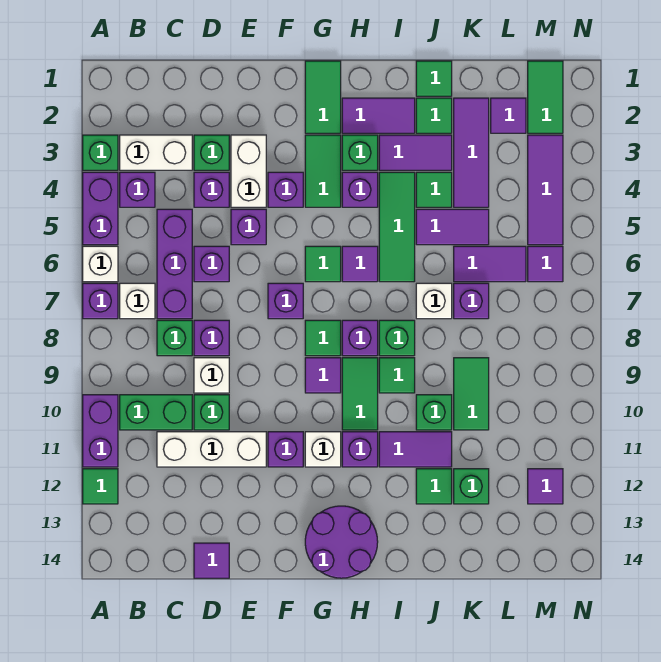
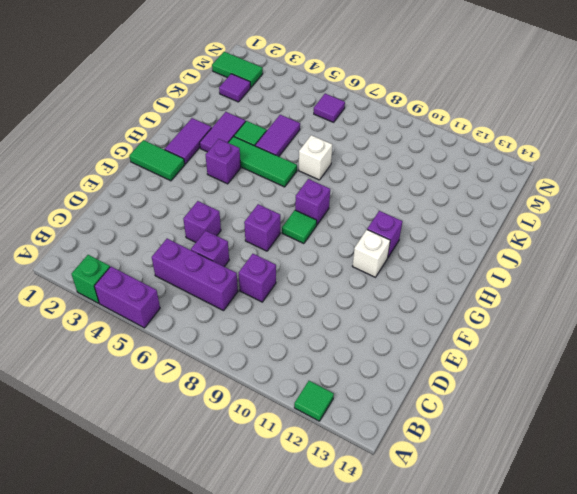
none -> white 1x1 brick [83,246,118,282]
none -> purple 1x1 brick [83,283,118,319]
none -> purple 1x2 brick [83,395,118,467]
none -> white 1x2 brick [120,135,192,170]

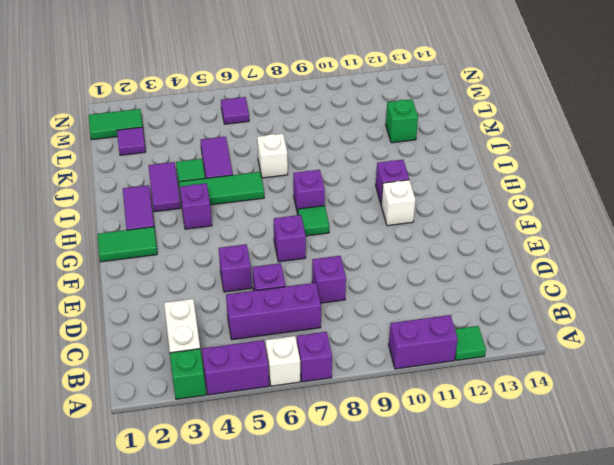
none -> purple 1x1 brick [120,172,155,207]
none -> white 1x1 brick [120,283,155,319]
none -> green 1x2 brick [120,395,192,430]
none -> green 1x1 brick [157,320,192,356]

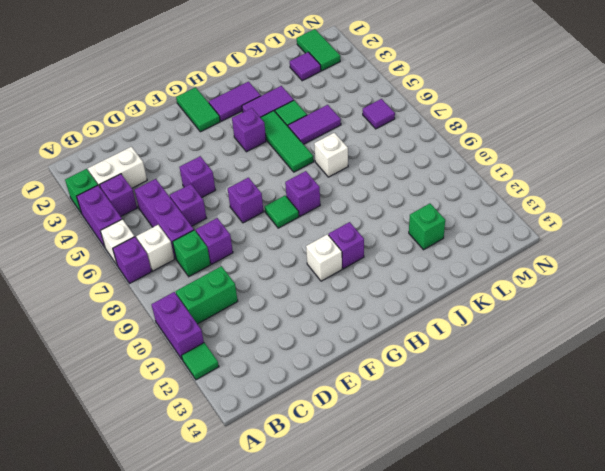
none -> white 1x3 brick [157,432,266,467]
none -> green 1x1 brick [194,135,229,170]
none -> purple 1x1 brick [194,172,229,207]
none -> white 1x1 brick [194,358,229,393]

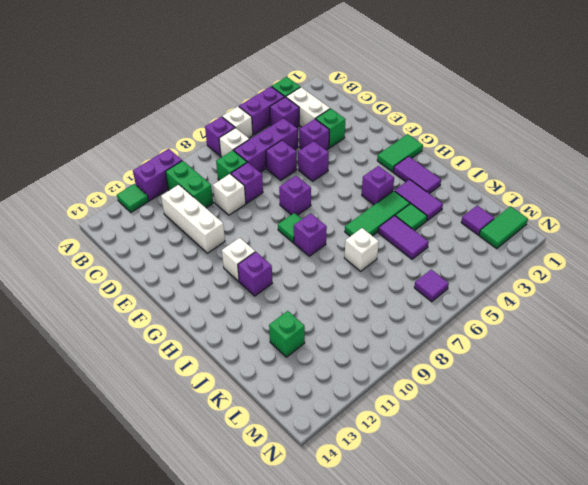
none -> green 1x1 brick [194,395,229,430]
none -> purple 1x1 tile [194,543,229,578]
none -> white 1x2 brick [231,135,266,207]
none -> purple 1x1 brick [268,172,303,207]

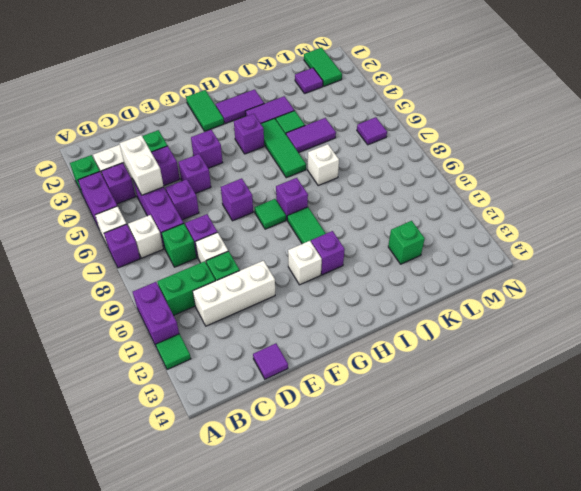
white 1x2 brick [119,135,164,195] -> white 1x2 brick moved to [231,135,266,207]
none -> purple 1x1 brick [268,432,303,467]
none -> green 1x2 tile [305,135,341,207]
none -> green 1x1 tile [305,246,341,282]
none -> purple 1x1 tile [305,358,341,393]

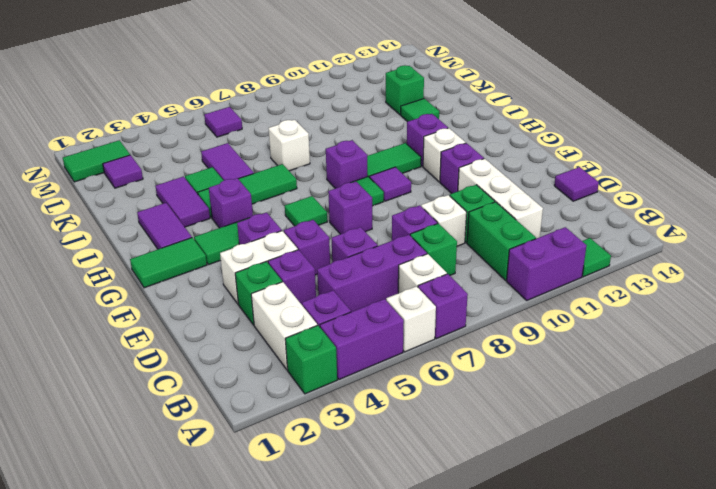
none -> purple 2x2 round brick [305,506,378,578]
none -> green 1x1 brick [342,135,378,170]
none -> purple 1x1 tile [342,246,378,282]
none -> green 1x1 brick [379,320,415,356]

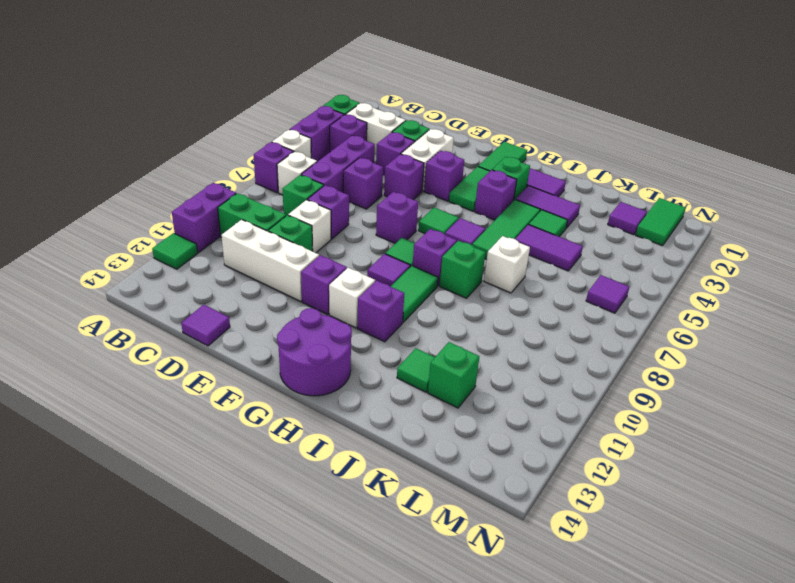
none -> green 1x1 tile [379,358,415,393]
none -> purple 1x2 tile [379,432,452,467]
none -> green 1x1 tile [416,61,452,96]
none -> green 1x1 tile [416,98,452,133]

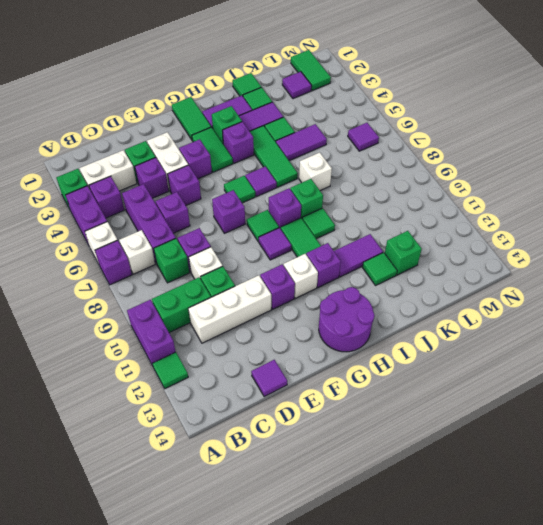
none -> green 1x1 brick [416,395,452,430]
none -> purple 1x3 tile [454,98,489,207]
none -> purple 1x2 tile [454,246,526,282]
none -> purple 1x1 brick [454,283,489,319]

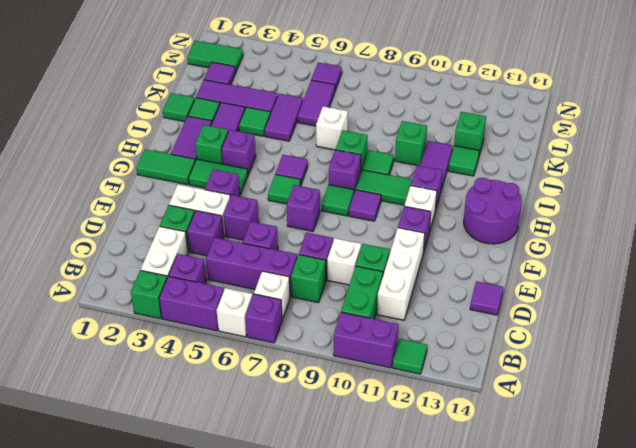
none -> green 1x3 tile [379,172,415,282]
none -> purple 1x1 brick [454,283,489,319]
none -> green 1x2 tile [454,358,489,430]
none -> purple 1x3 tile [528,135,563,245]

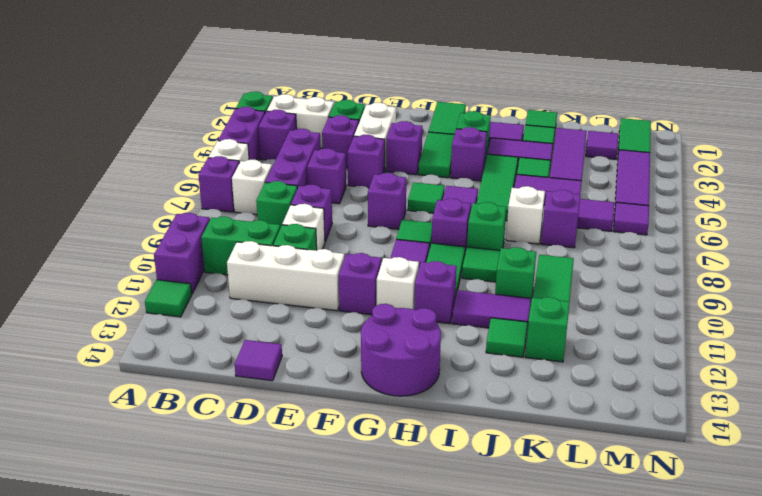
none -> purple 1x1 tile [528,469,563,504]

